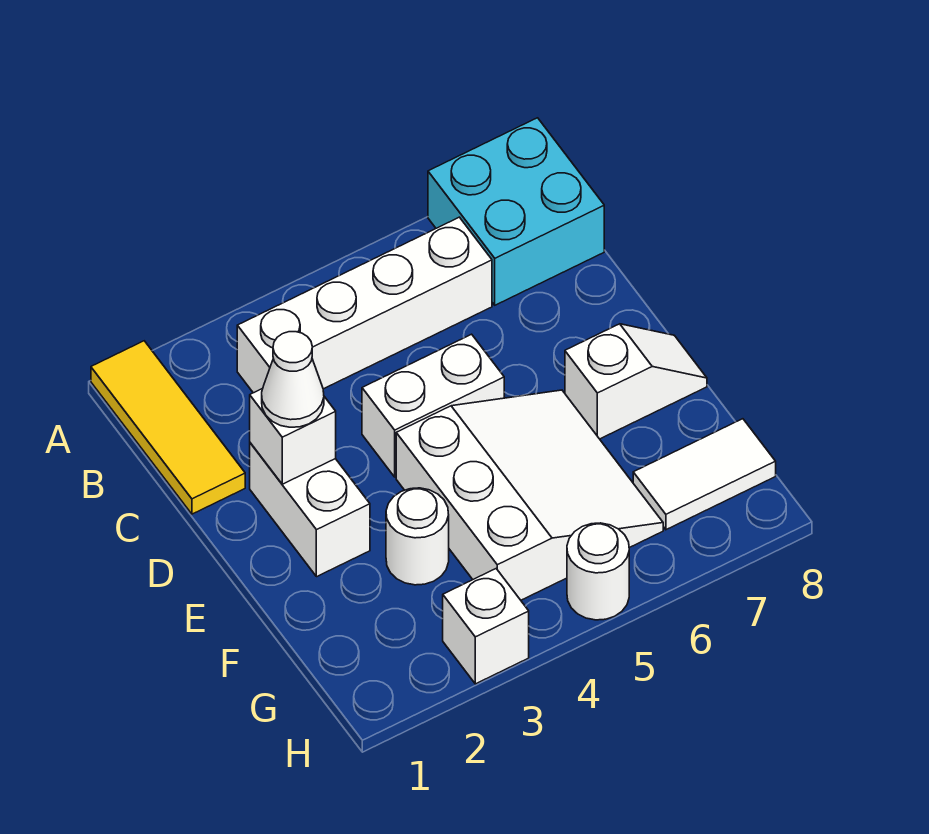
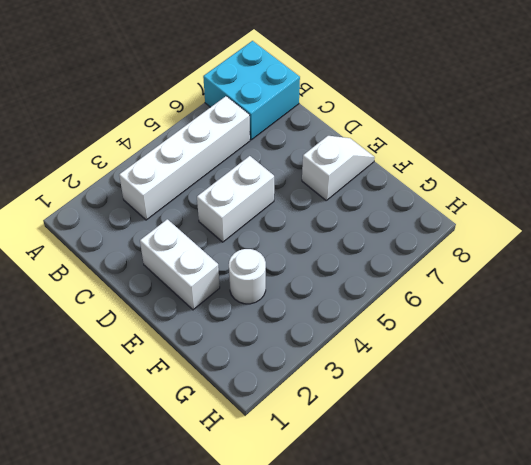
none -> yellow 1x3 tile [91,341,245,514]
none -> white 3x3 slope [396,390,663,600]
none -> white 1x2 tile [633,419,776,530]

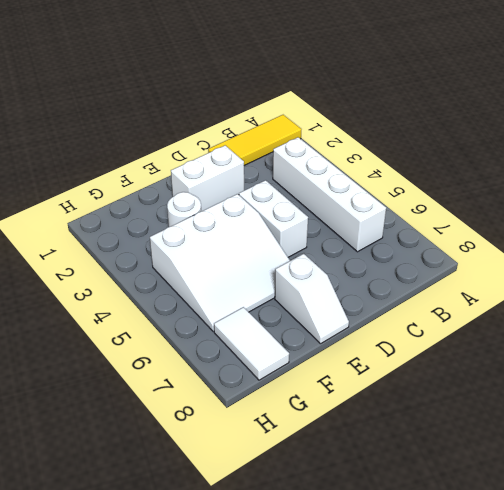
none -> cyan 2x2 brick [428,118,604,305]
none -> white 1x1 brick [443,569,529,684]
none -> white 1x1 round brick [567,523,629,620]

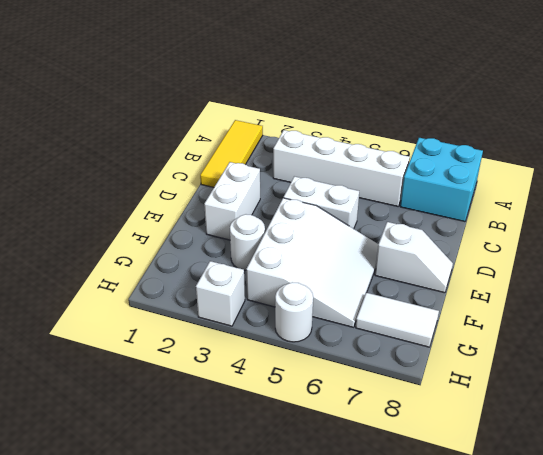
none -> white 1x1 brick [250,389,336,484]
none -> white 1x1 cone [262,332,324,427]

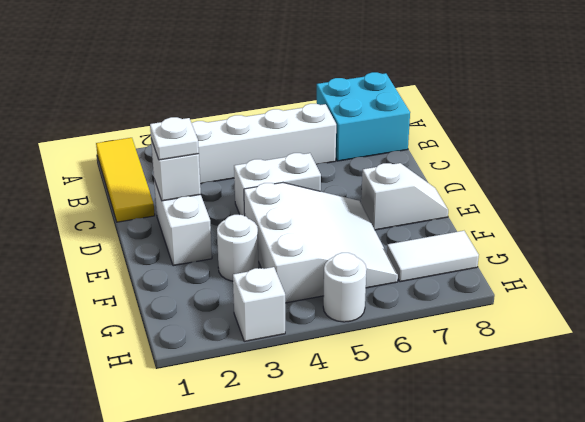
white 1x1 plate [150,117,199,160] -> white 1x1 cone [262,332,324,427]

